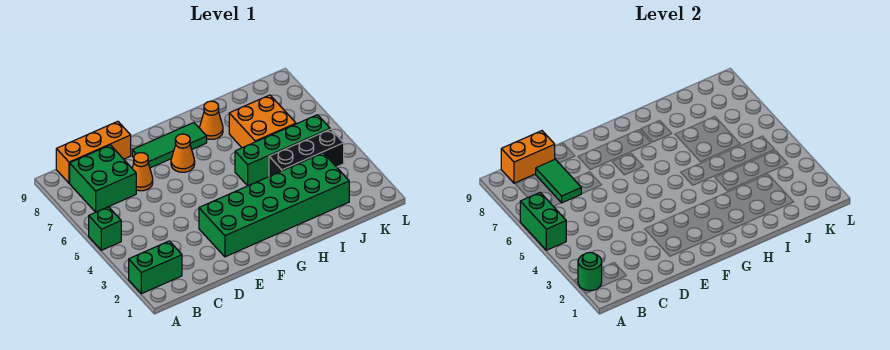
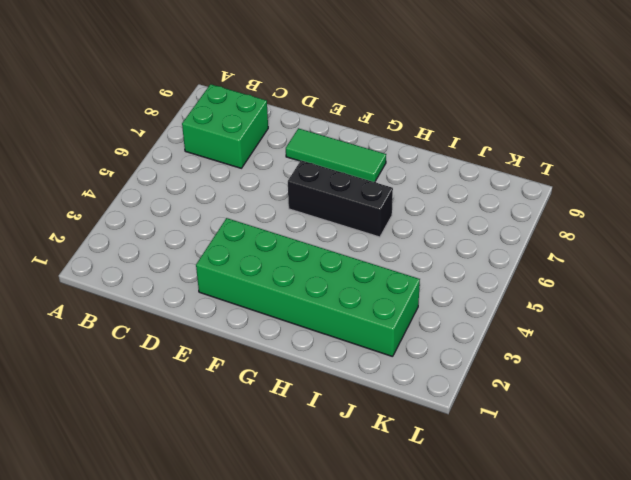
black 1x3 brick [288,160,393,237] -> black 1x3 brick moved to [269,129,344,176]
none -> green 1x2 brick [129,241,182,294]
none -> green 1x1 brick [89,207,121,250]
none -> orange 1x3 brick [56,121,131,183]

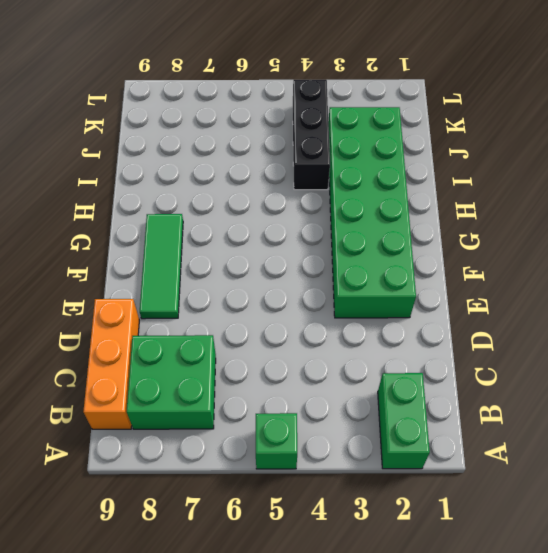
none -> orange 1x1 cone [132,153,153,191]
none -> orange 1x1 cone [171,134,195,172]
none -> green 1x4 brick [235,115,330,186]

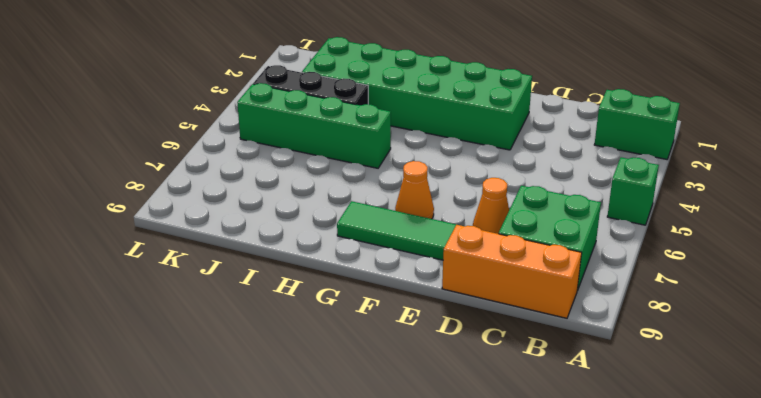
none -> orange 1x1 cone [200,101,223,139]
none -> orange 2x2 brick [229,95,296,148]
none -> green 1x1 round brick [578,252,602,291]

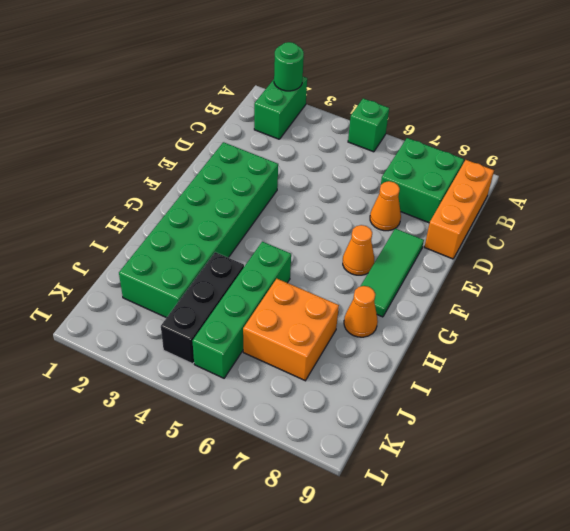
none -> green 1x2 brick [520,193,566,250]
none -> orange 1x2 brick [501,131,555,183]
none -> green 1x2 tile [536,159,581,203]

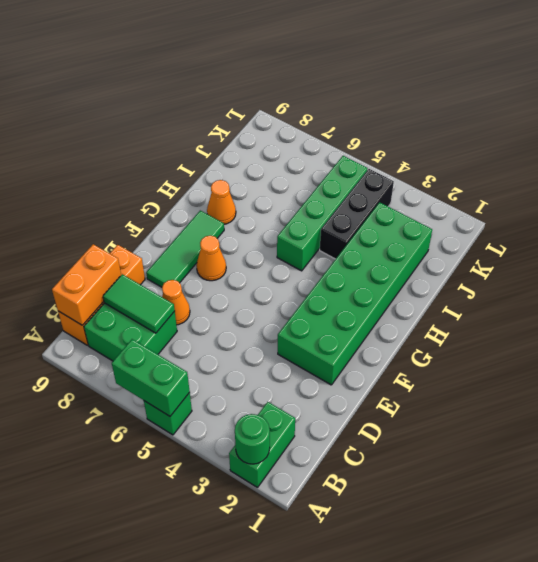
none -> orange 2x2 brick [229,95,296,148]

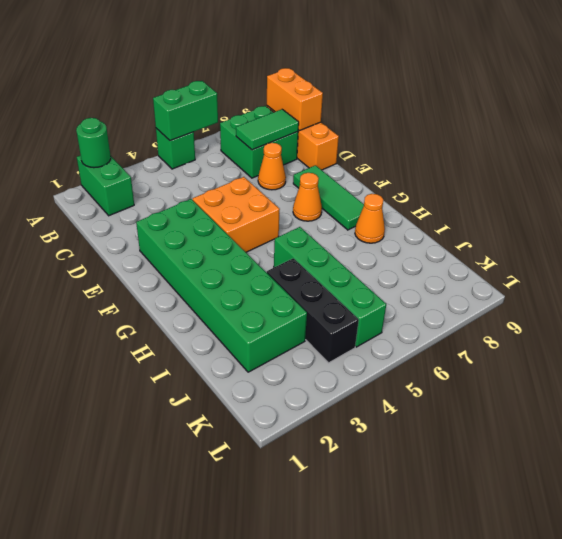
orange 2x2 brick [193,177,280,252] -> orange 2x2 brick moved to [229,95,296,148]

